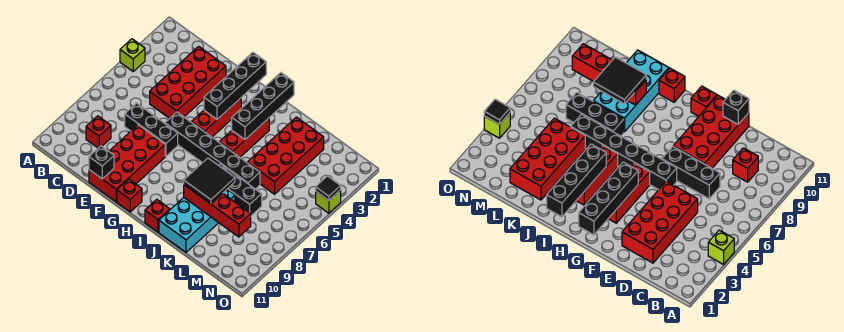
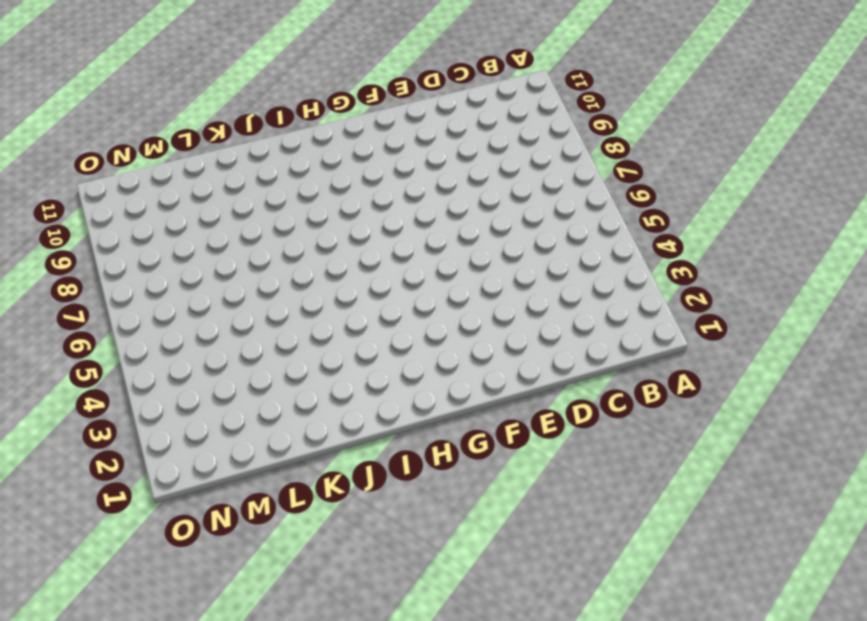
none -> lime 1x1 brick [120,39,145,71]
none -> red 1x1 brick [86,116,111,148]
none -> red 2x4 brick [150,46,226,118]

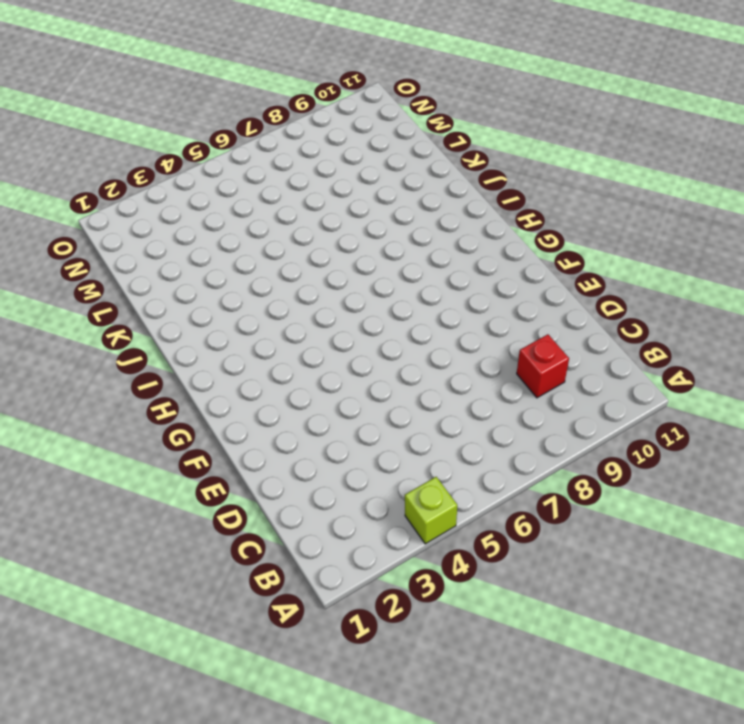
none -> red 2x4 brick [150,46,226,118]
none -> black 1x3 brick [125,103,178,156]
none -> red 2x4 brick [89,125,165,202]

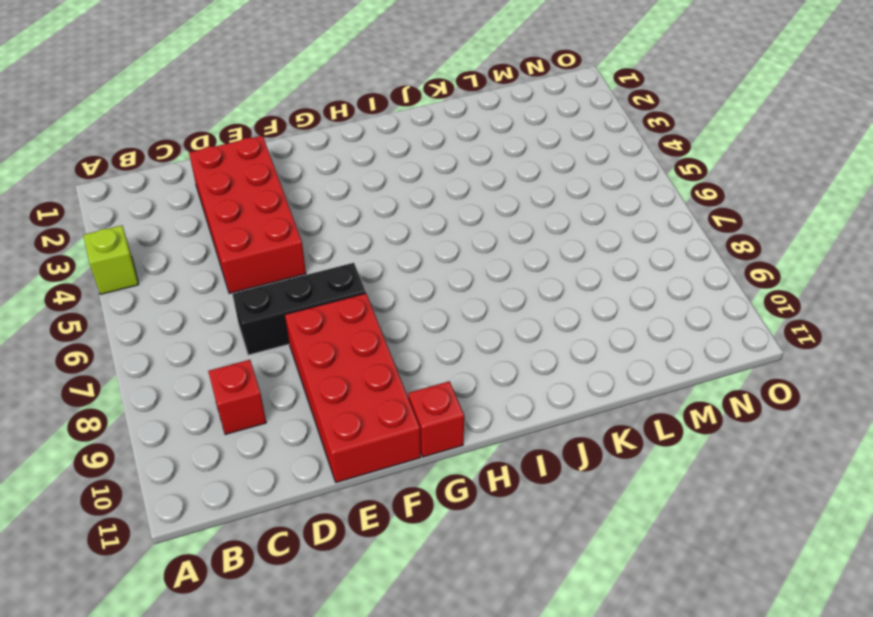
none -> black 1x6 brick [165,112,260,189]
none -> red 1x3 brick [191,98,241,137]
none -> red 1x3 brick [219,118,269,157]

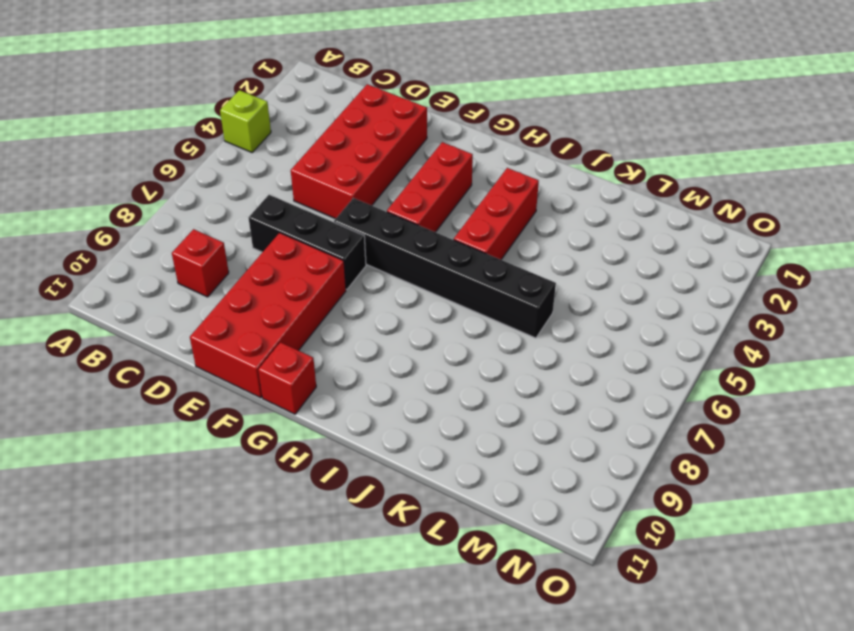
none -> red 1x1 brick [145,199,170,232]
none -> black 1x3 brick [219,164,262,216]
none -> cyan 2x4 brick [159,189,235,252]

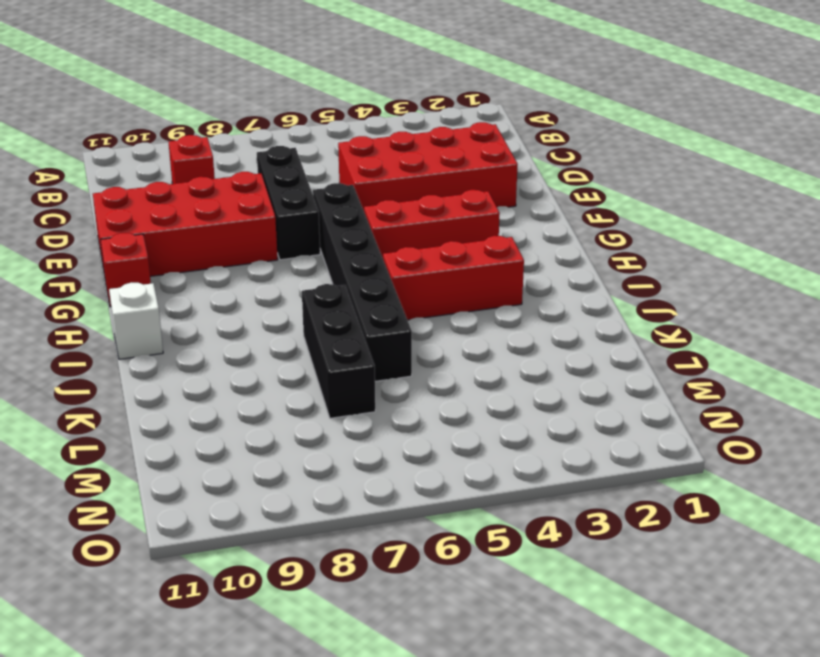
white 1x1 brick [109,283,163,359] -> red 1x1 brick [145,199,170,232]
none -> lime 1x1 brick [120,39,145,71]
none -> cyan 2x4 brick [159,189,235,252]
none -> red 2x4 brick [247,117,324,194]

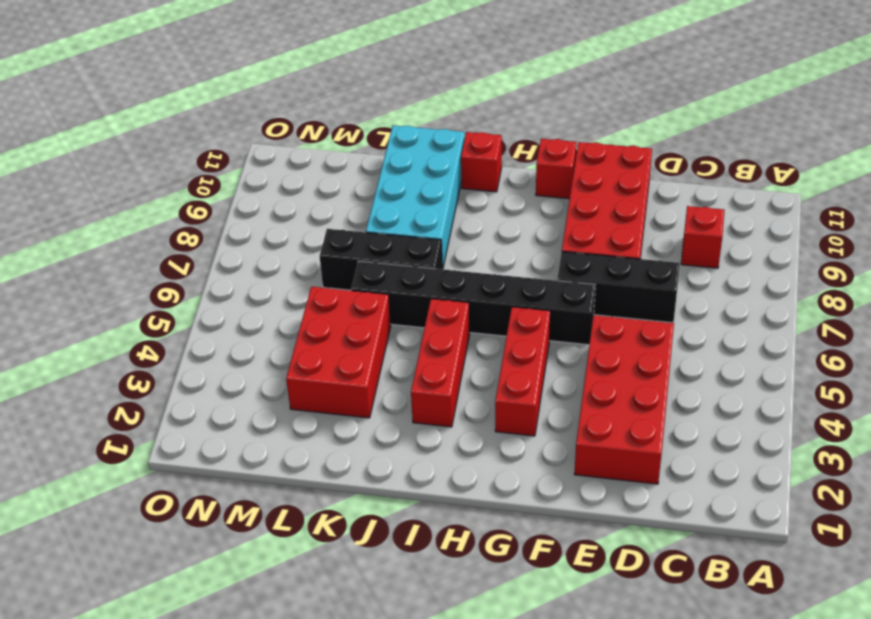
red 2x3 brick [286,287,391,418] -> red 2x4 brick [247,117,324,194]
none -> lime 1x1 brick [120,39,145,71]
none -> lime 1x1 brick [316,190,341,213]
none -> black 1x1 brick [89,146,114,179]

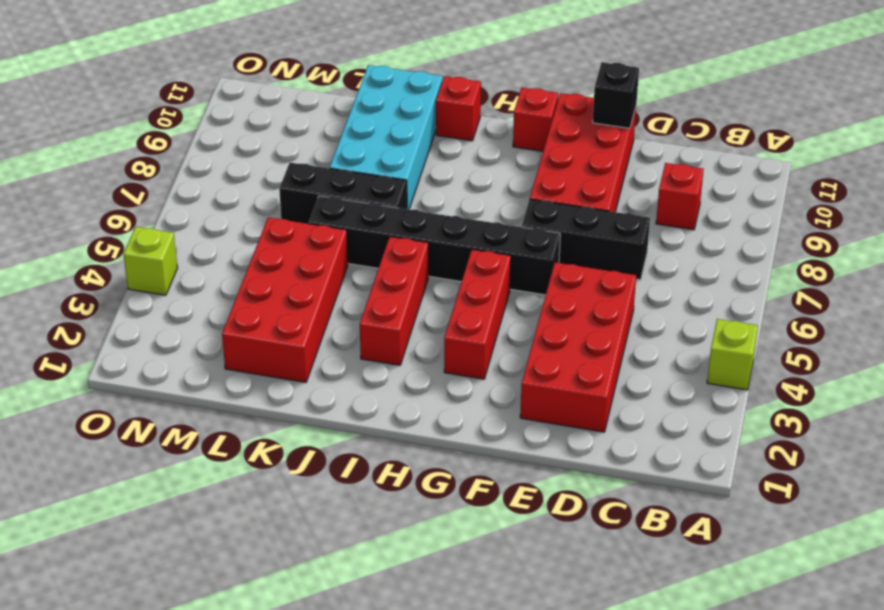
none -> black 1x4 brick [204,53,266,119]
none -> black 1x4 brick [232,73,294,139]
none -> red 1x4 brick [184,185,251,237]

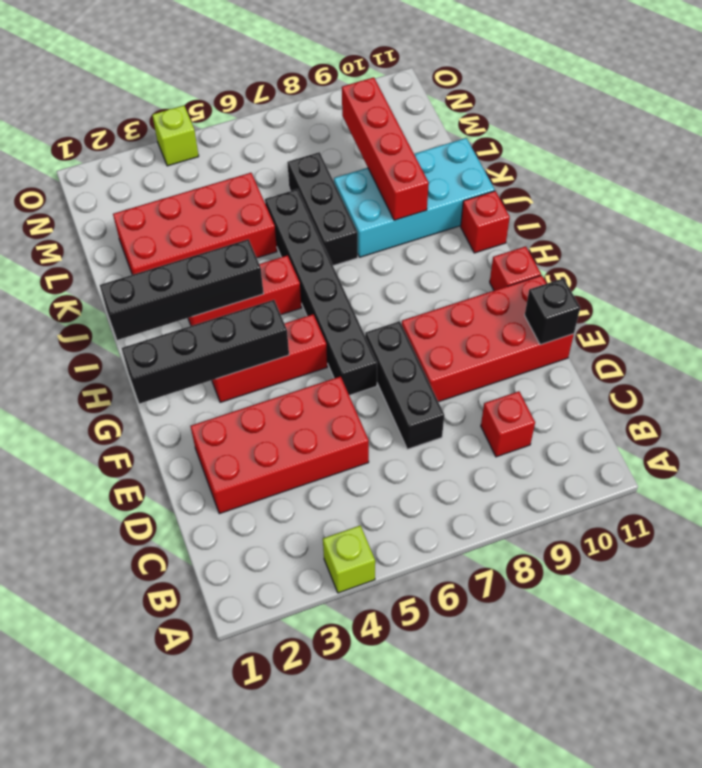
none -> black 1x1 tile [316,176,341,200]
none -> black 2x2 tile [184,158,235,204]

